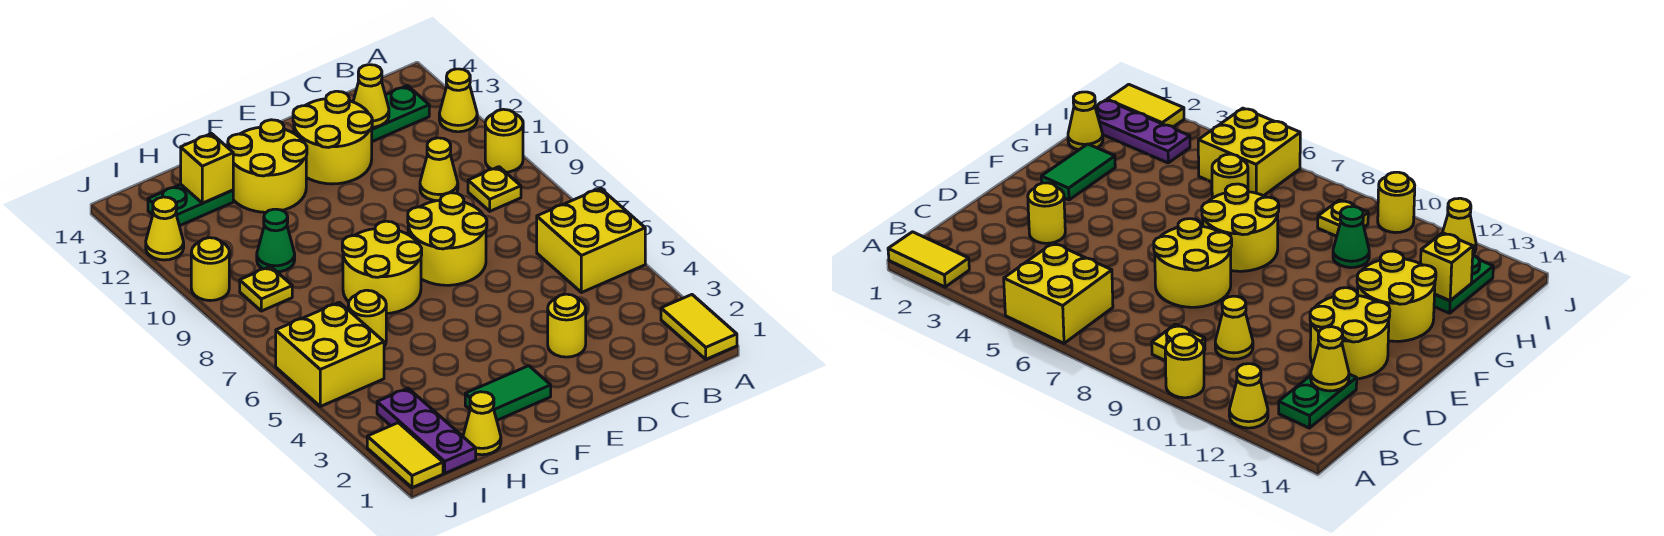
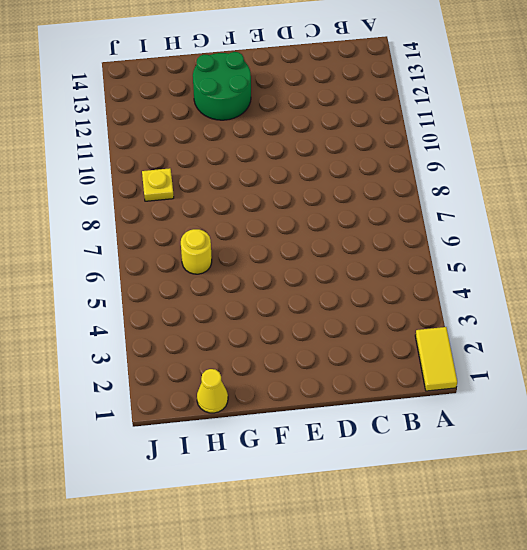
green 2x2 round brick [193,52,251,120] -> yellow 2x2 round brick [228,120,307,212]
none -> yellow 2x2 brick [537,188,645,293]
none -> yellow 1x1 round brick [485,109,523,172]
none -> yellow 1x1 cone [439,69,477,132]

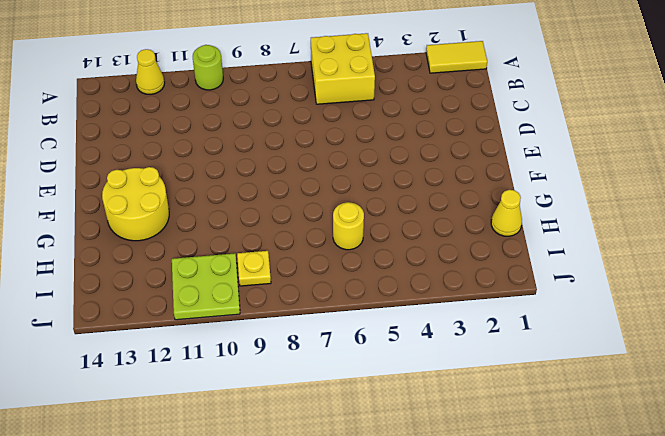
lime 1x1 round brick [193,45,223,90] -> yellow 1x1 round brick [485,109,523,172]
lime 2x2 plate [172,253,240,320] -> yellow 1x1 round brick [191,238,229,301]
none -> yellow 1x1 plate [468,167,521,211]
none -> green 1x2 plate [372,85,429,142]
none -> yellow 1x1 cone [420,138,458,201]

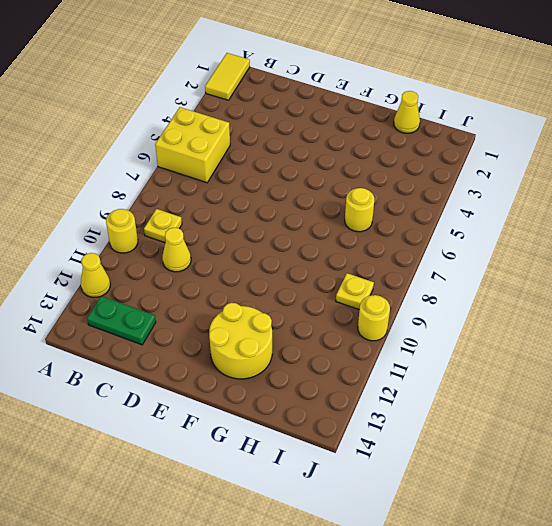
none -> yellow 1x1 round brick [548,294,586,357]
none -> yellow 2x2 round brick [408,193,487,285]
none -> yellow 2x2 round brick [293,91,372,184]

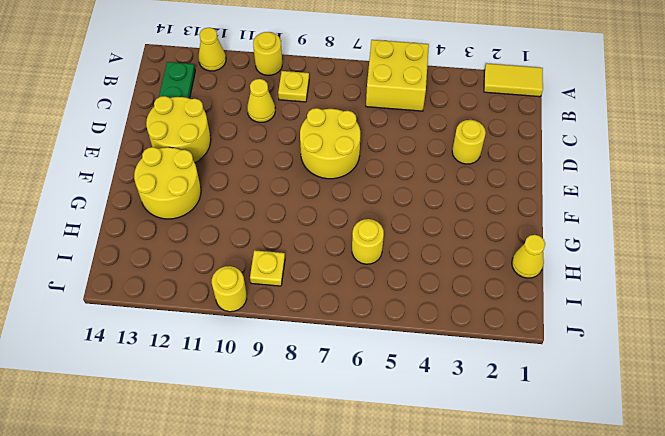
none -> green 1x2 tile [465,366,551,420]
none -> yellow 2x2 round brick [342,221,422,314]
none -> green 1x1 cone [257,209,295,272]

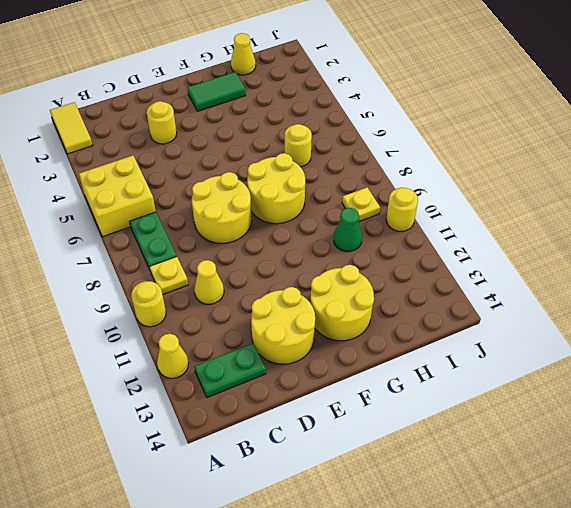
green 1x2 plate [130,212,177,270] -> green 1x2 plate turned to [148,184,233,226]
none -> purple 1x3 plate [377,388,476,473]
none -> yellow 2x2 brick [276,302,384,406]
none -> yellow 1x2 tile [367,423,443,488]

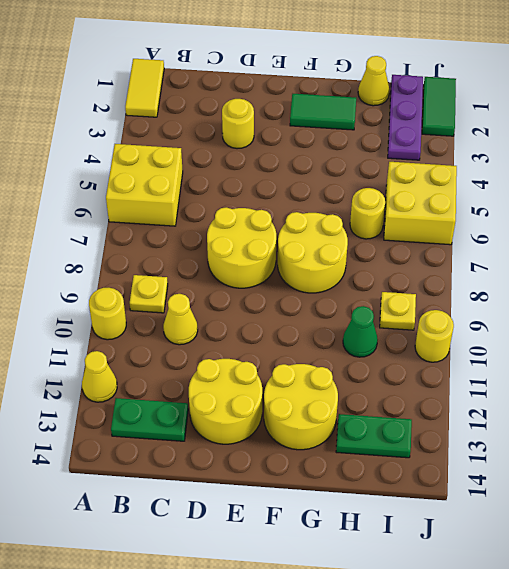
green 1x2 tile [422,77,456,136] -> yellow 1x2 tile [367,423,443,488]
none -> yellow 1x1 cone [146,197,184,260]
none -> yellow 1x1 cone [353,65,389,127]
none -> yellow 1x1 brick [181,134,233,203]

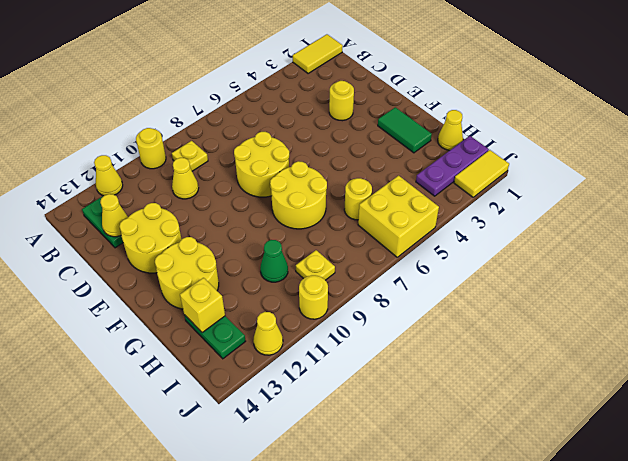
none -> yellow 2x2 brick [537,188,645,293]

